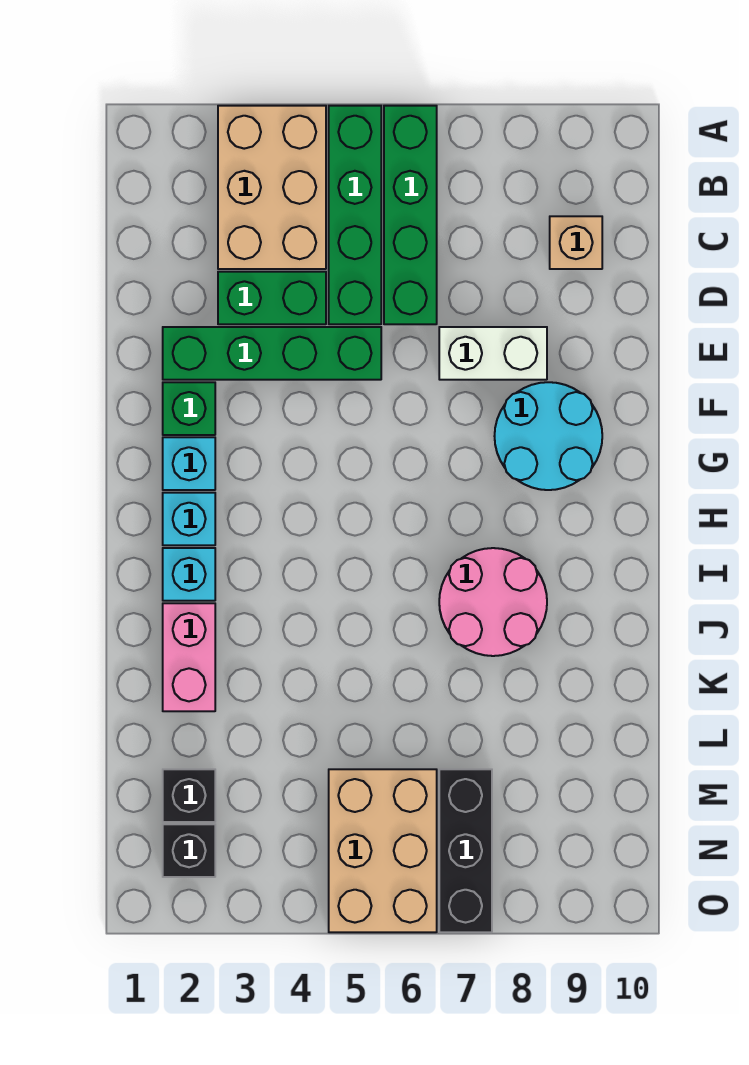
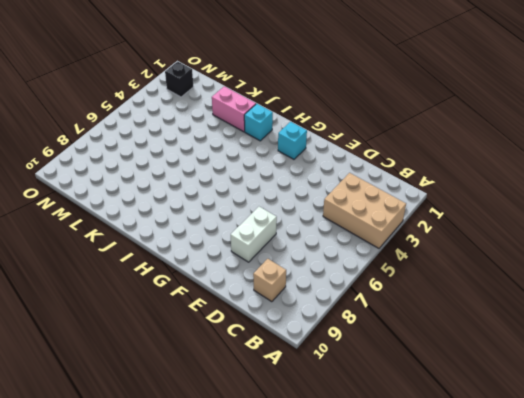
none -> green 1x4 brick [329,106,381,324]
none -> green 1x4 brick [384,106,437,324]
none -> green 1x2 brick [218,272,326,324]

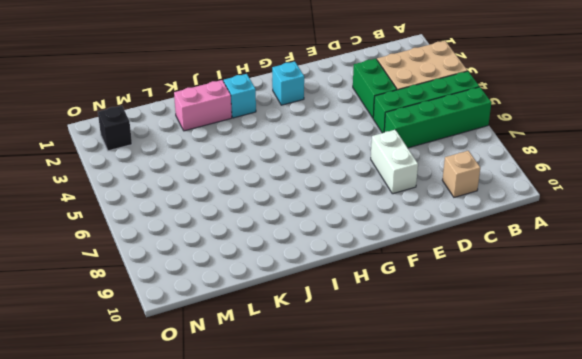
none -> green 1x4 brick [163,327,381,380]
none -> green 1x1 brick [163,382,215,435]
none -> cyan 2x2 round brick [495,382,602,490]

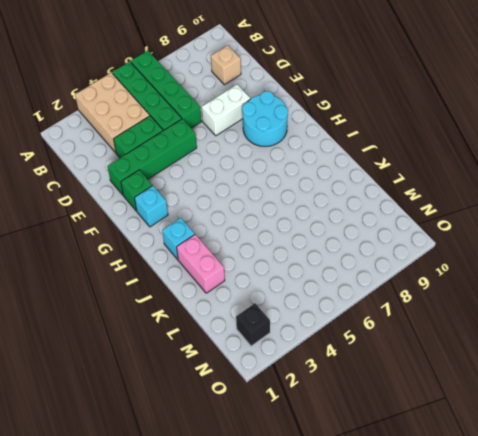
none -> cyan 1x1 brick [163,493,215,545]
none -> pink 2x2 round brick [439,548,547,656]
none -> black 1x1 brick [163,769,215,822]

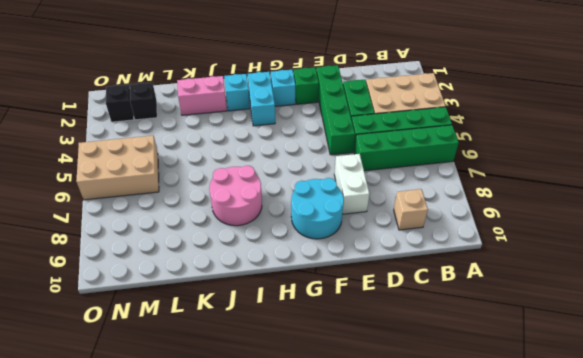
cyan 1x2 brick [248,72,275,126] -> cyan 1x1 brick [163,493,215,545]
none -> black 1x3 brick [439,769,492,932]

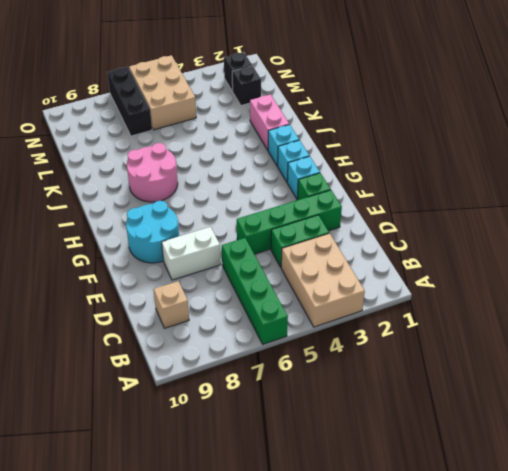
none -> green 1x4 brick [329,106,381,324]

